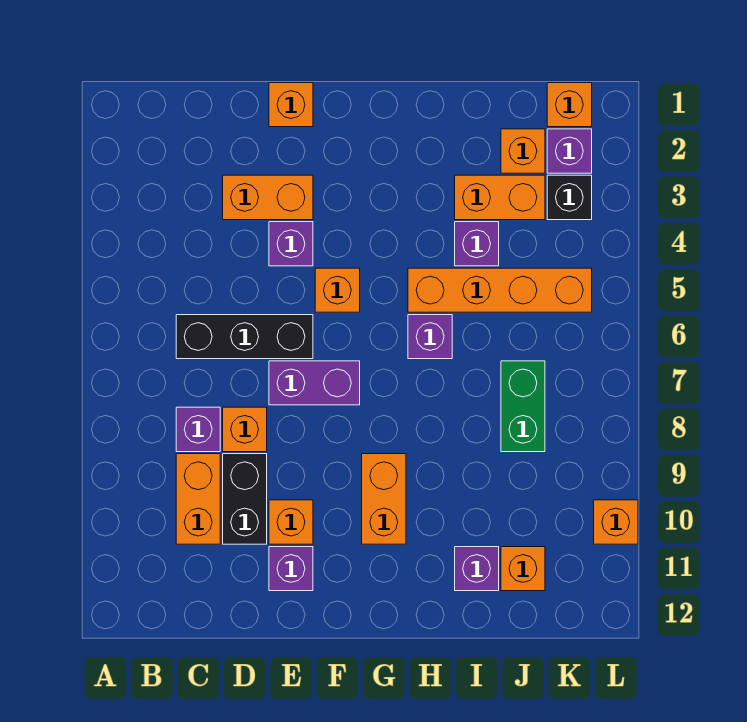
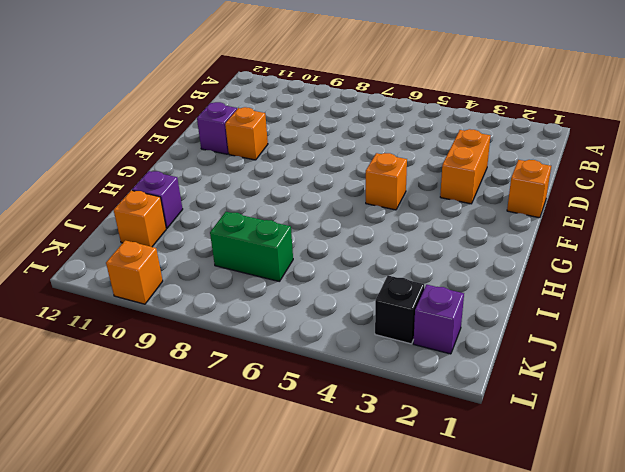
none -> black 1x3 brick [176,315,313,359]
none -> purple 1x1 brick [176,407,220,452]
none -> orange 1x2 brick [176,454,220,544]

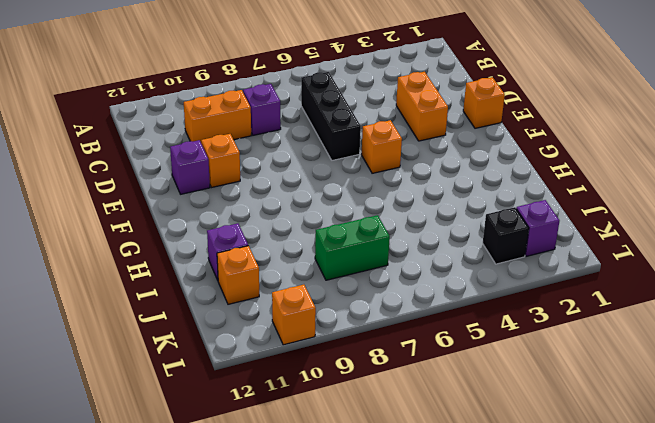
none -> orange 1x1 brick [223,407,267,452]
none -> black 1x2 brick [223,454,267,544]
none -> purple 1x1 brick [269,222,313,266]

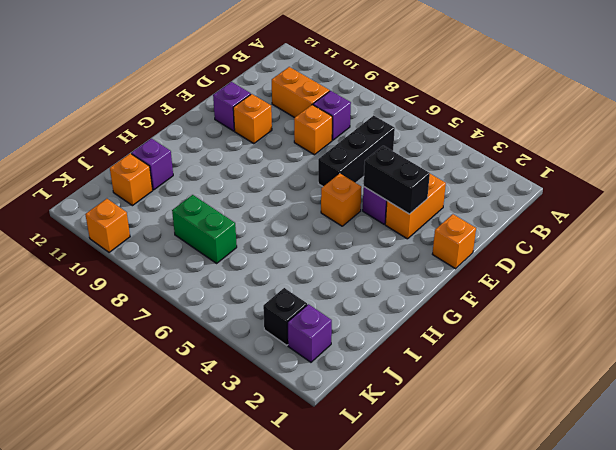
black 1x2 brick [364,146,430,214] -> black 1x2 brick moved to [223,454,267,544]
none -> purple 1x2 brick [269,361,360,405]
none -> orange 1x2 brick [362,454,406,544]
none -> orange 1x4 brick [408,268,592,312]

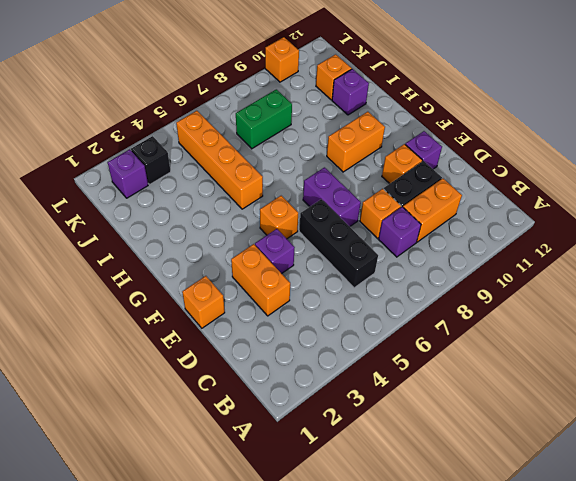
none -> purple 1x1 brick [408,315,452,359]
none -> orange 1x2 brick [455,175,545,220]
none -> purple 1x1 brick [455,222,499,266]

